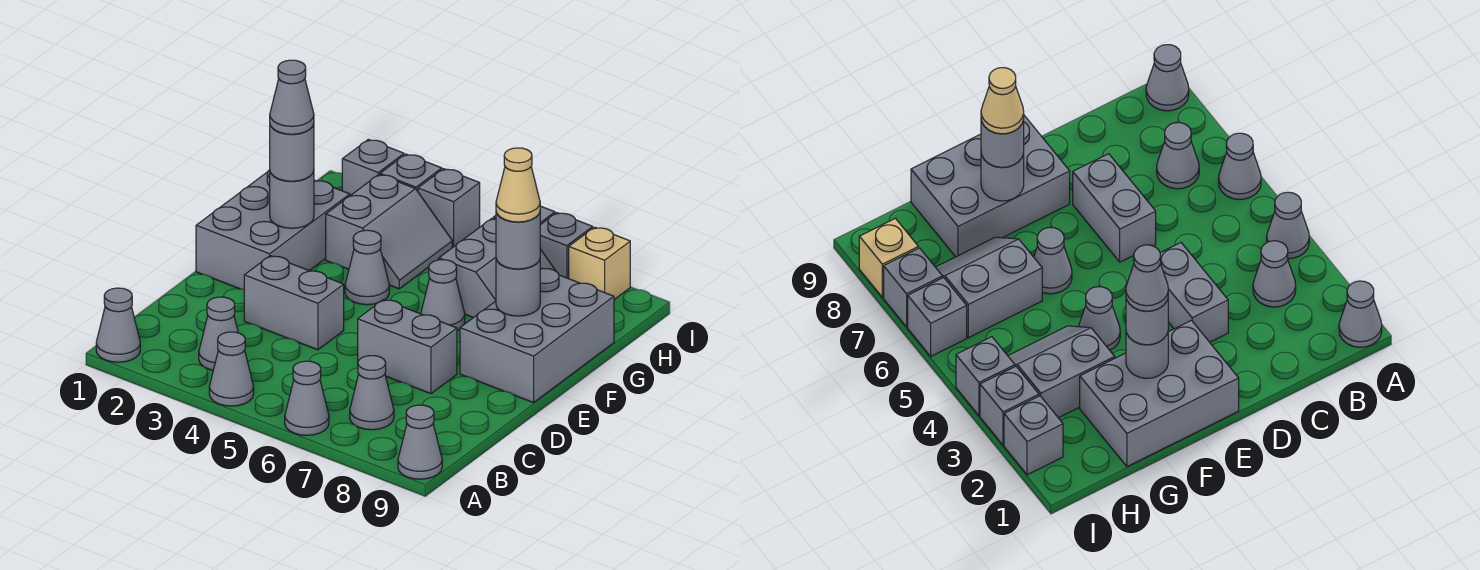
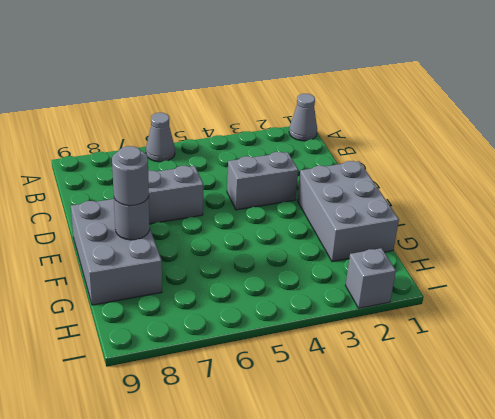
none -> grey 1x1 cone [209,332,254,406]
none -> grey 1x1 cone [398,405,442,479]
none -> grey 1x1 cone [199,297,238,370]

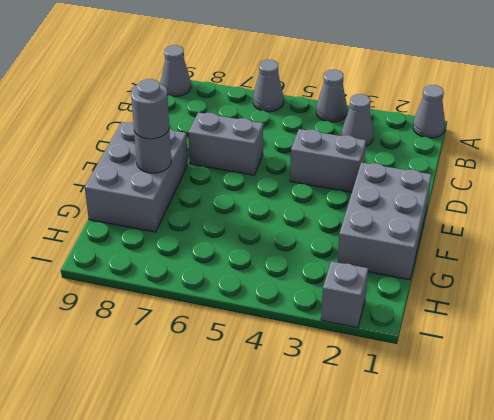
none -> grey 1x1 cone [350,356,394,430]
none -> grey 1x1 cone [345,230,389,305]
none -> grey 1x1 cone [421,260,465,331]

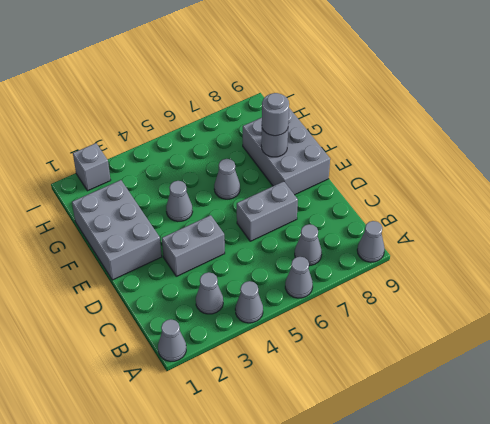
none -> grey 2x2 slope [326,174,452,289]
none -> grey 2x2 slope [439,218,556,318]
none -> grey 1x1 brick [380,154,442,191]

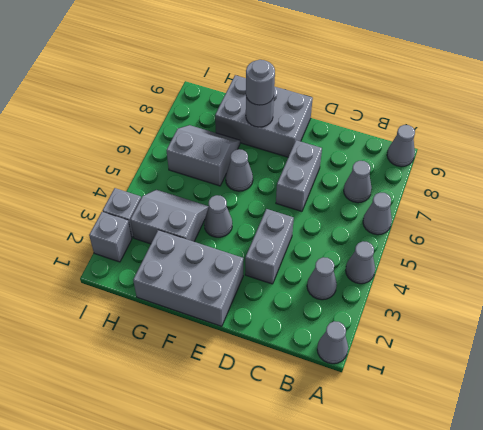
none -> grey 1x1 brick [418,169,480,248]
none -> grey 1x1 brick [908,278,967,356]
none -> grey 1x1 brick [540,213,593,279]

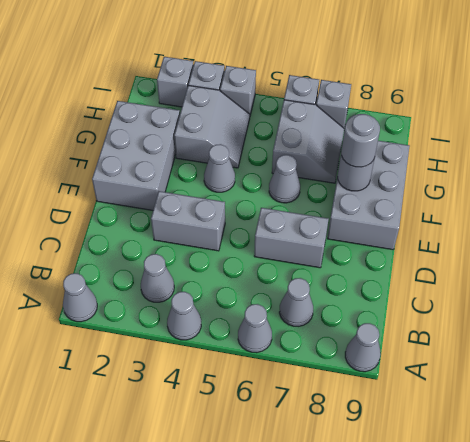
none -> tan 1x1 brick [569,227,630,300]
none -> grey 1x1 round brick [270,171,314,228]
none -> grey 1x1 round brick [270,124,314,181]

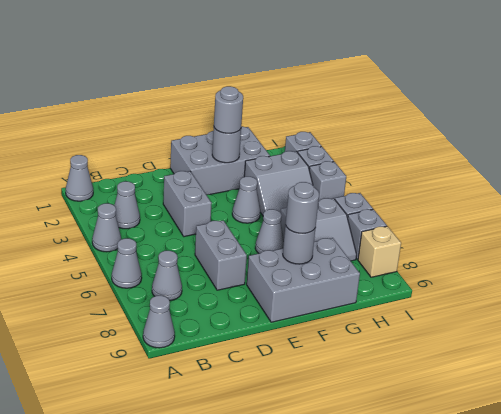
none -> grey 1x1 cone [270,60,314,134]
none -> tan 1x1 cone [496,148,540,222]

